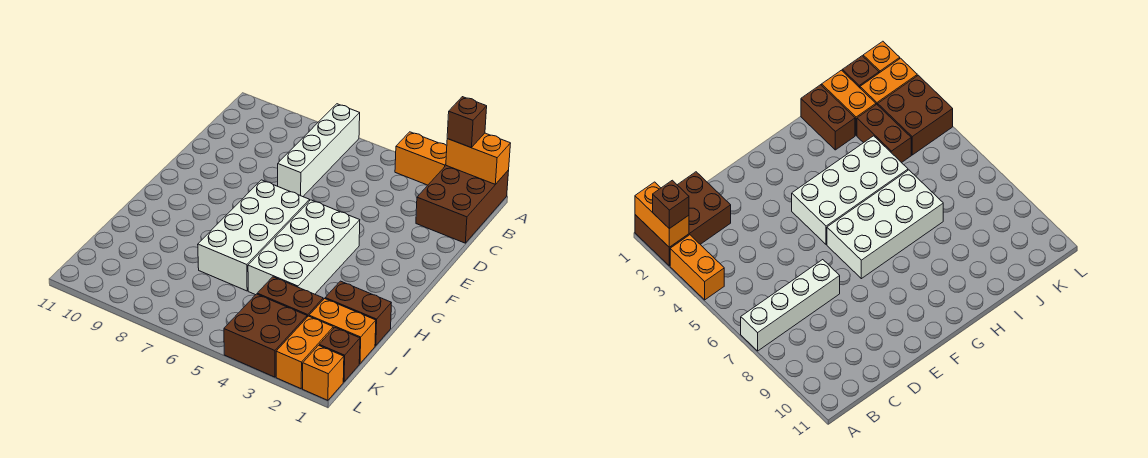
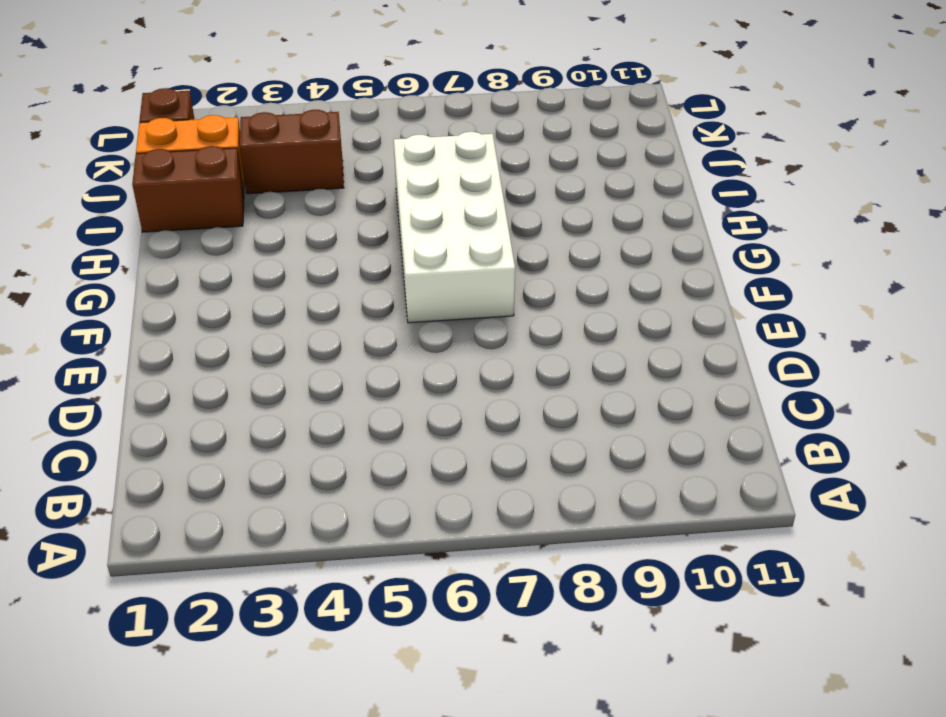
none -> brown 2x3 brick [416,166,509,243]
none -> orange 1x2 brick [395,132,447,185]
none -> white 1x4 brick [278,104,360,197]

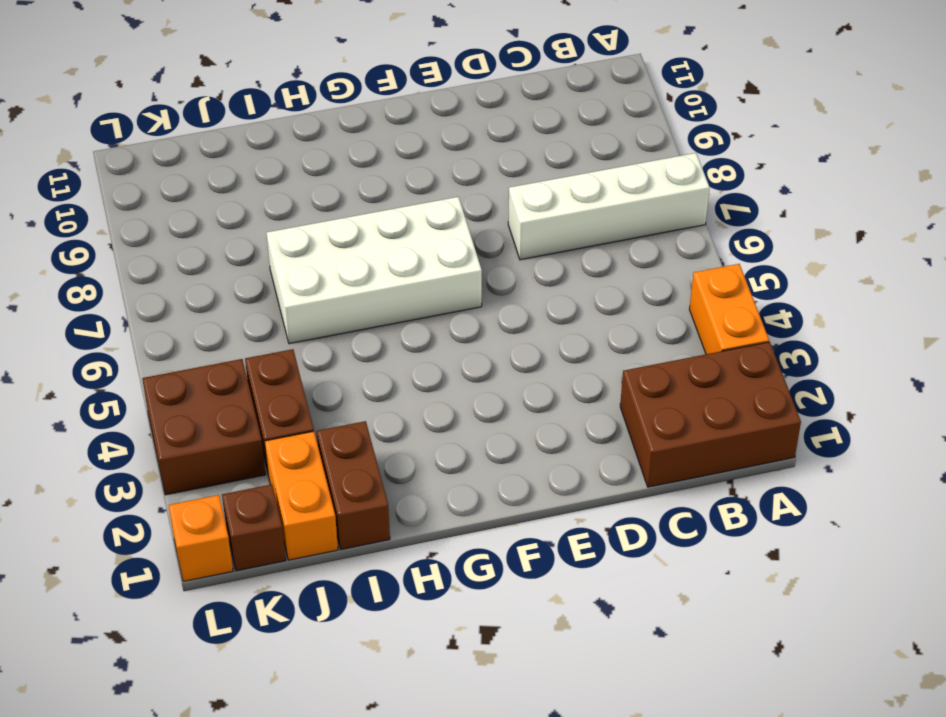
none -> white 2x4 brick [248,200,360,295]
none -> orange 1x2 brick [276,316,333,389]
none -> orange 1x2 brick [446,133,511,184]

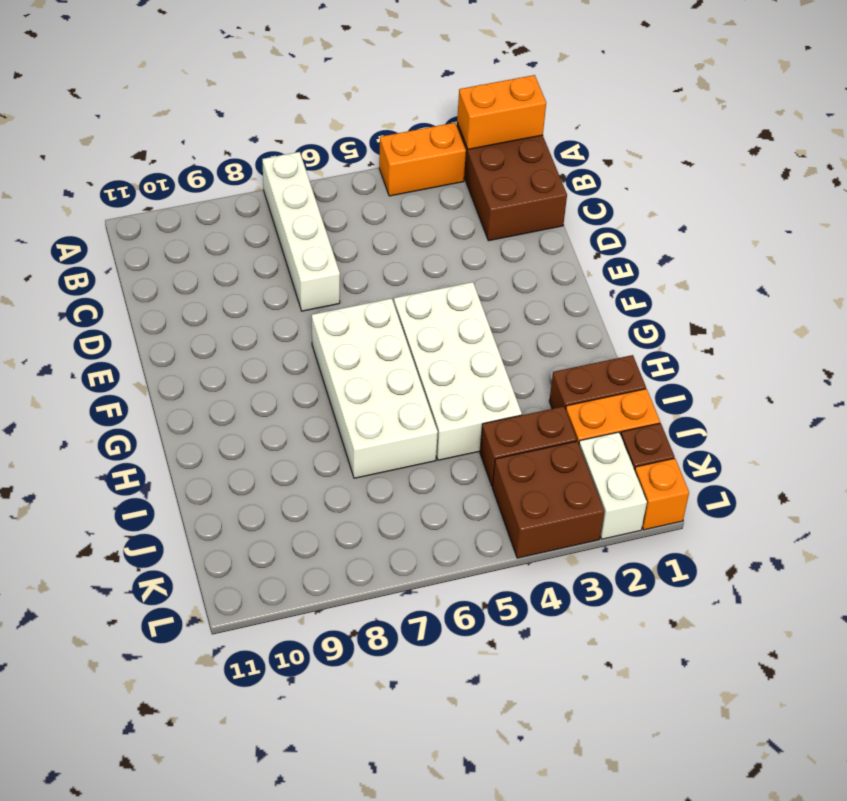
white 1x2 brick [579,432,647,539] -> orange 1x2 brick [276,316,333,389]
none -> brown 1x1 brick [447,97,487,148]

